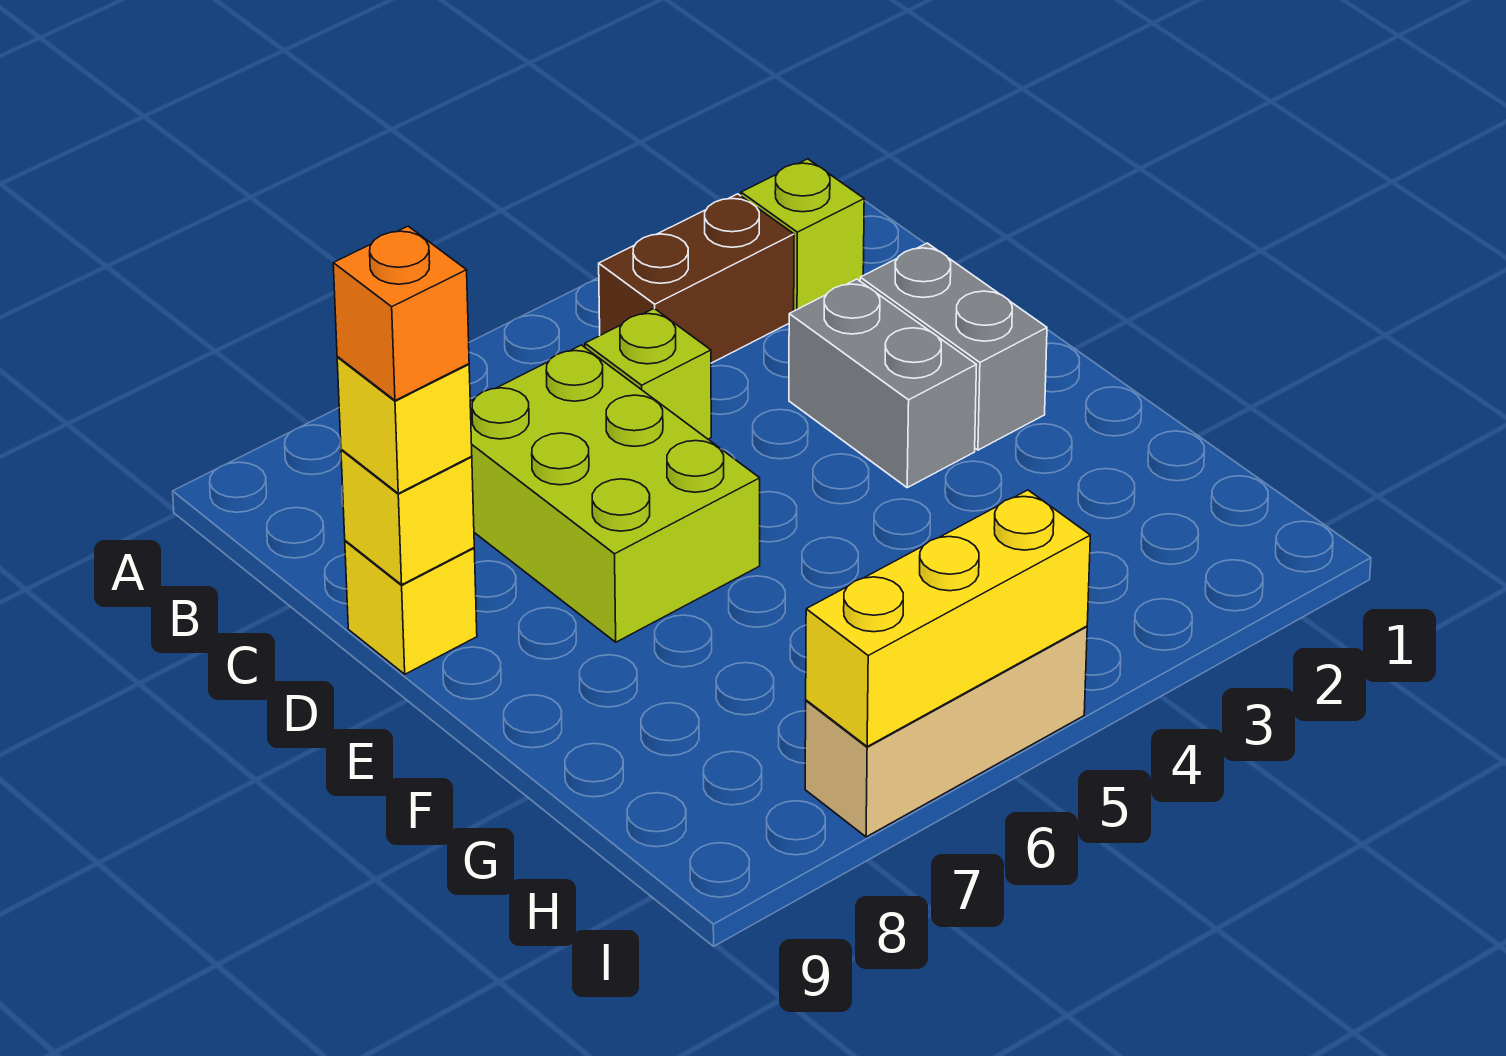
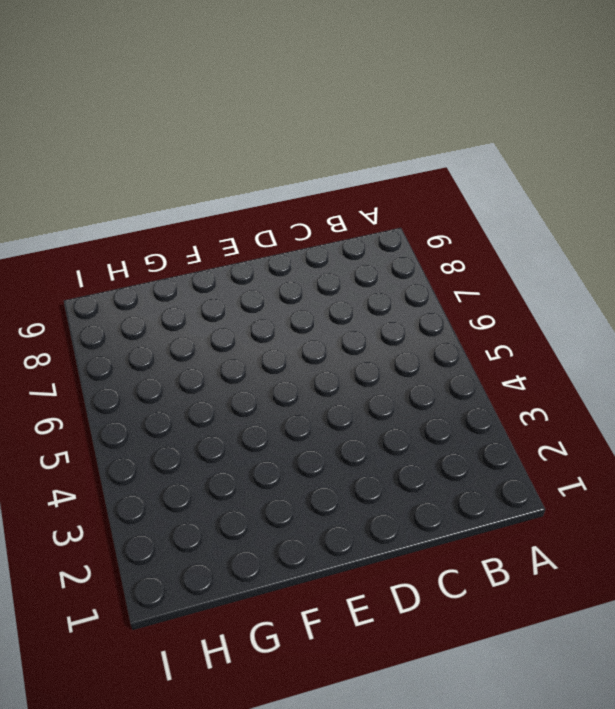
none -> lime 1x1 brick [741,159,864,311]
none -> brown 1x2 brick [599,194,794,363]
none -> lime 1x1 brick [585,308,711,439]

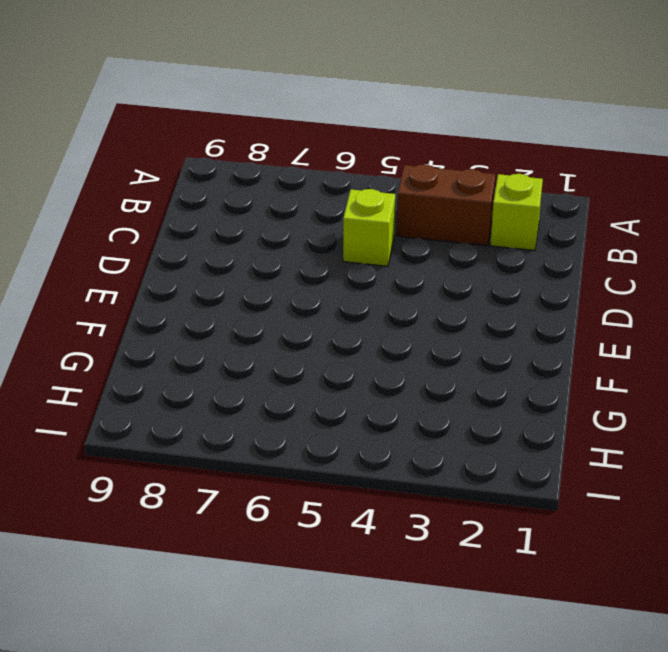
none -> lime 2x3 brick [470,345,760,642]
none -> grey 1x2 brick [860,243,1047,450]
none -> grey 1x2 brick [789,279,977,488]

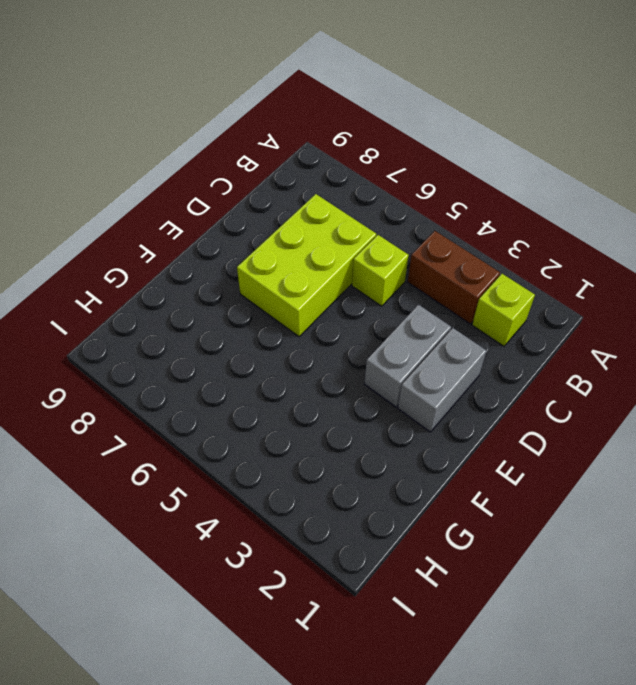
none -> yellow 1x1 brick [345,541,477,674]
none -> tan 1x3 brick [805,626,1087,837]
none -> yellow 1x1 brick [341,450,474,585]

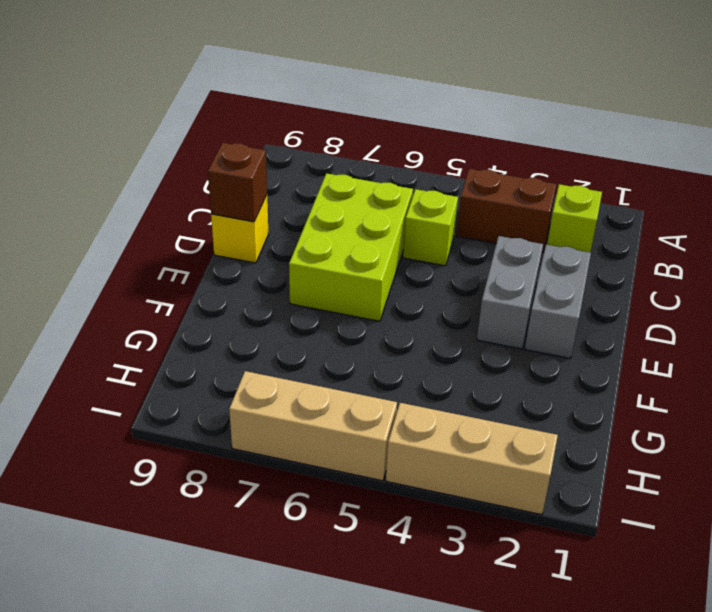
brown 1x1 brick [208,143,267,222] -> yellow 1x1 brick [341,450,474,585]
tan 1x3 brick [386,403,558,515] -> none
none -> yellow 1x3 brick [806,490,1090,746]
none -> yellow 1x1 brick [337,357,472,493]
none -> orange 1x1 brick [333,226,469,400]

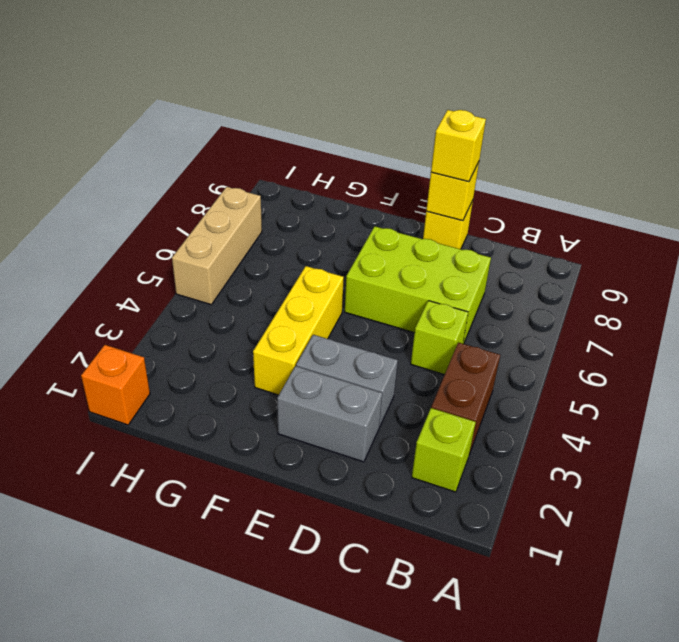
yellow 1x3 brick [253,266,344,395] -> yellow 1x3 brick moved to [806,490,1090,746]
orange 1x1 brick [81,345,150,425] -> orange 1x1 brick moved to [333,226,469,400]

